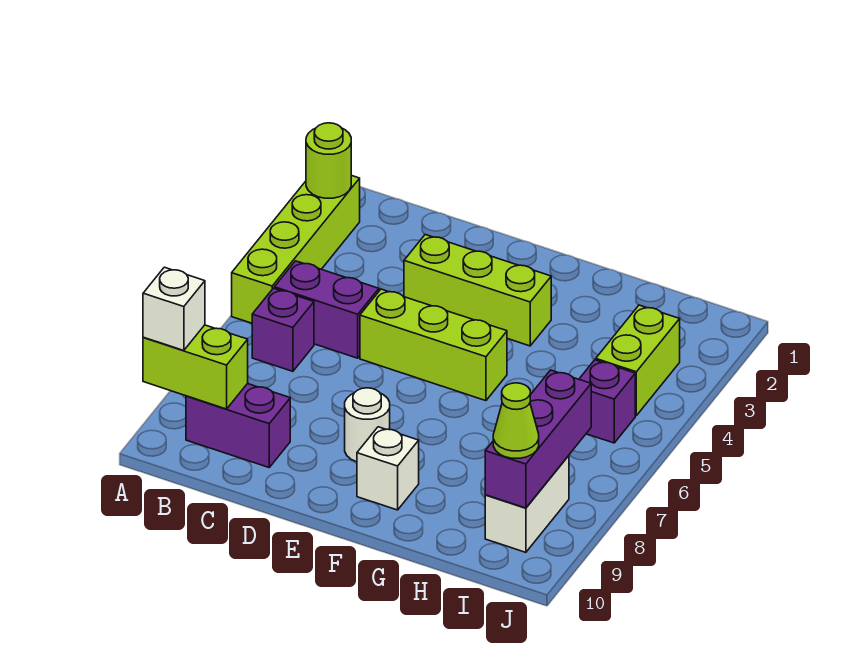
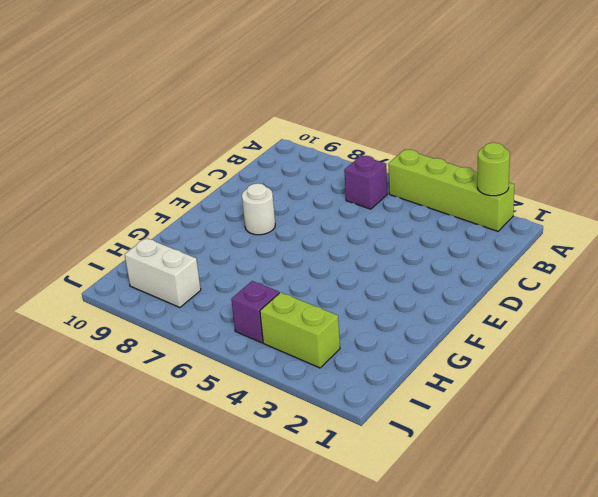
none -> purple 1x2 brick [274,261,379,358]
none -> purple 1x2 brick [186,384,290,467]
none -> lime 1x3 brick [404,235,551,346]

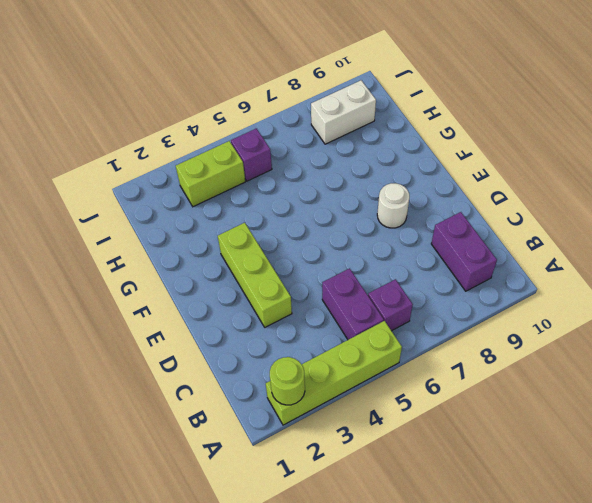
none -> lime 1x3 brick [360,289,507,401]
none -> white 1x1 brick [357,427,419,510]
none -> lime 1x2 brick [143,325,248,409]

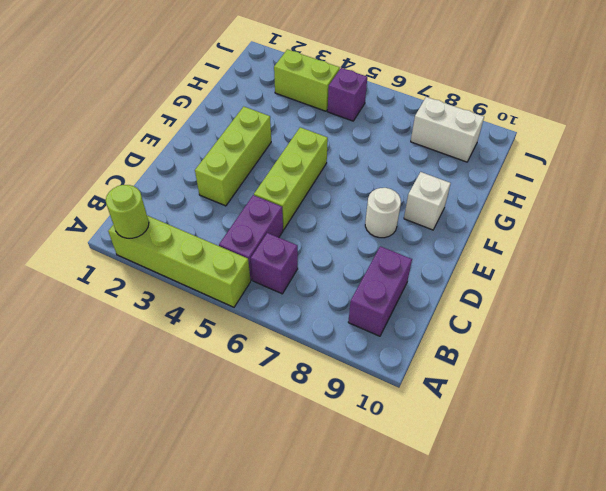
none -> lime 1x2 brick [143,325,248,409]
none -> purple 1x3 brick [485,370,591,508]
none -> white 1x1 brick [143,267,205,351]

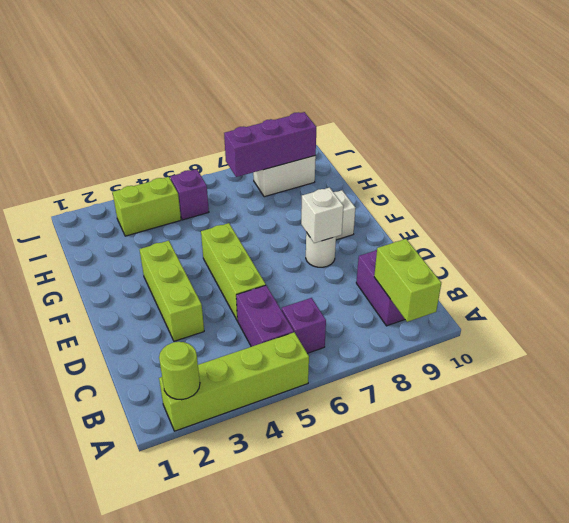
white 1x1 brick [301,188,344,243] -> white 1x1 brick moved to [143,267,205,351]
none -> lime 1x1 cone [493,383,539,458]

